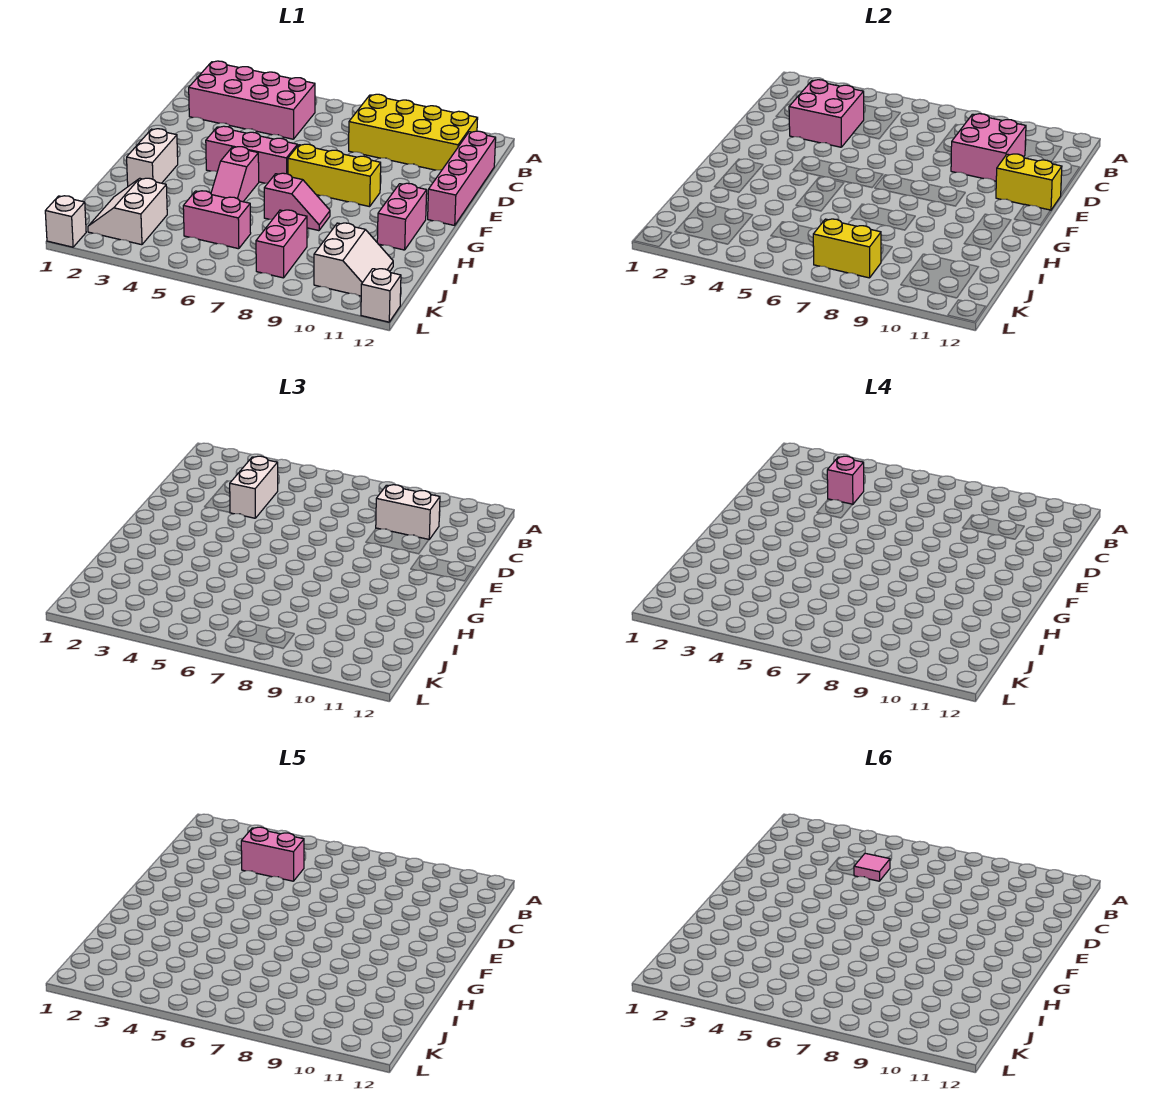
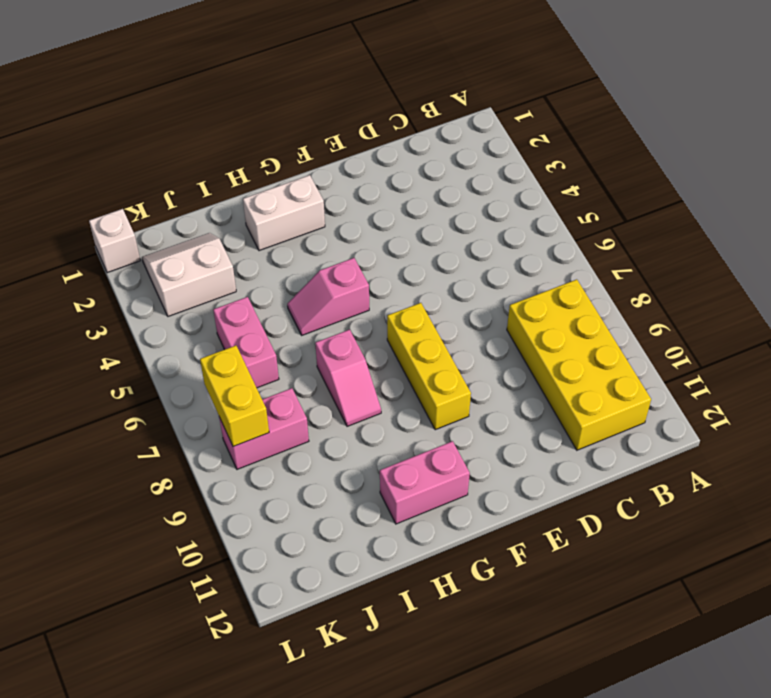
none -> pink 2x4 brick [189,61,315,139]
none -> pink 1x4 brick [428,131,496,225]
none -> pink 1x3 brick [206,126,297,183]

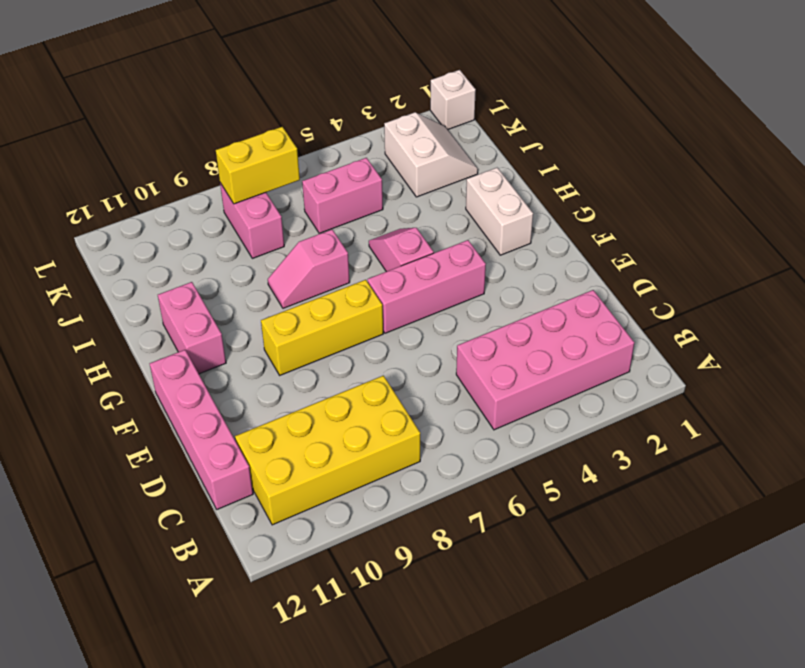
none -> white 2x2 slope [314,223,393,296]
none -> white 1x1 brick [361,269,401,322]
none -> pink 2x2 brick [789,80,864,147]

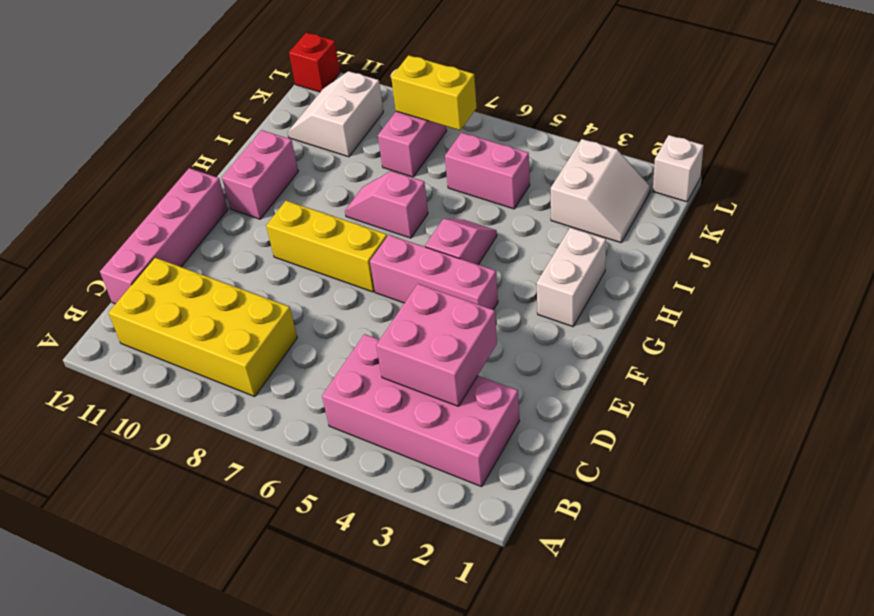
red 1x1 brick [289,33,340,92] -> white 1x1 brick [361,269,401,322]
none -> pink 2x2 brick [951,114,1026,181]
none -> yellow 1x2 brick [996,154,1062,210]
none -> white 1x2 brick [230,456,278,518]

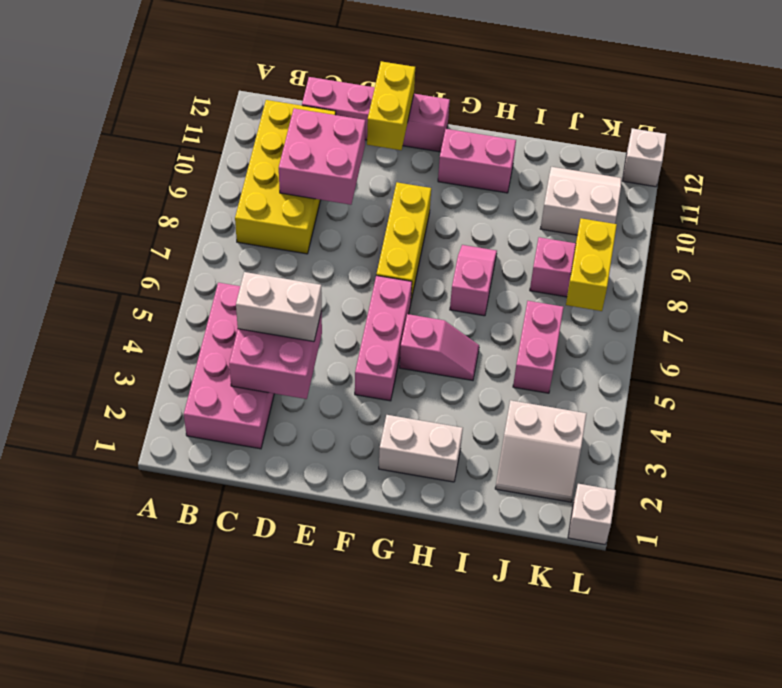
none -> white 1x2 brick [376,485,440,539]
none -> pink 1x1 brick [827,456,864,505]
none -> pink 1x2 brick [241,827,304,881]

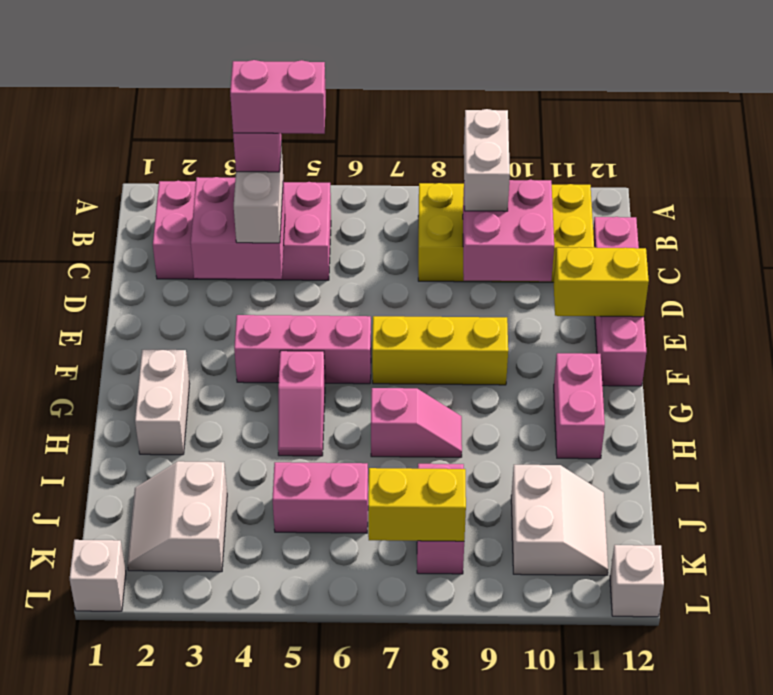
white 1x2 brick [464,109,510,211] -> white 1x2 brick turned to [376,485,440,539]
none -> pink 1x1 tile [854,853,890,881]

